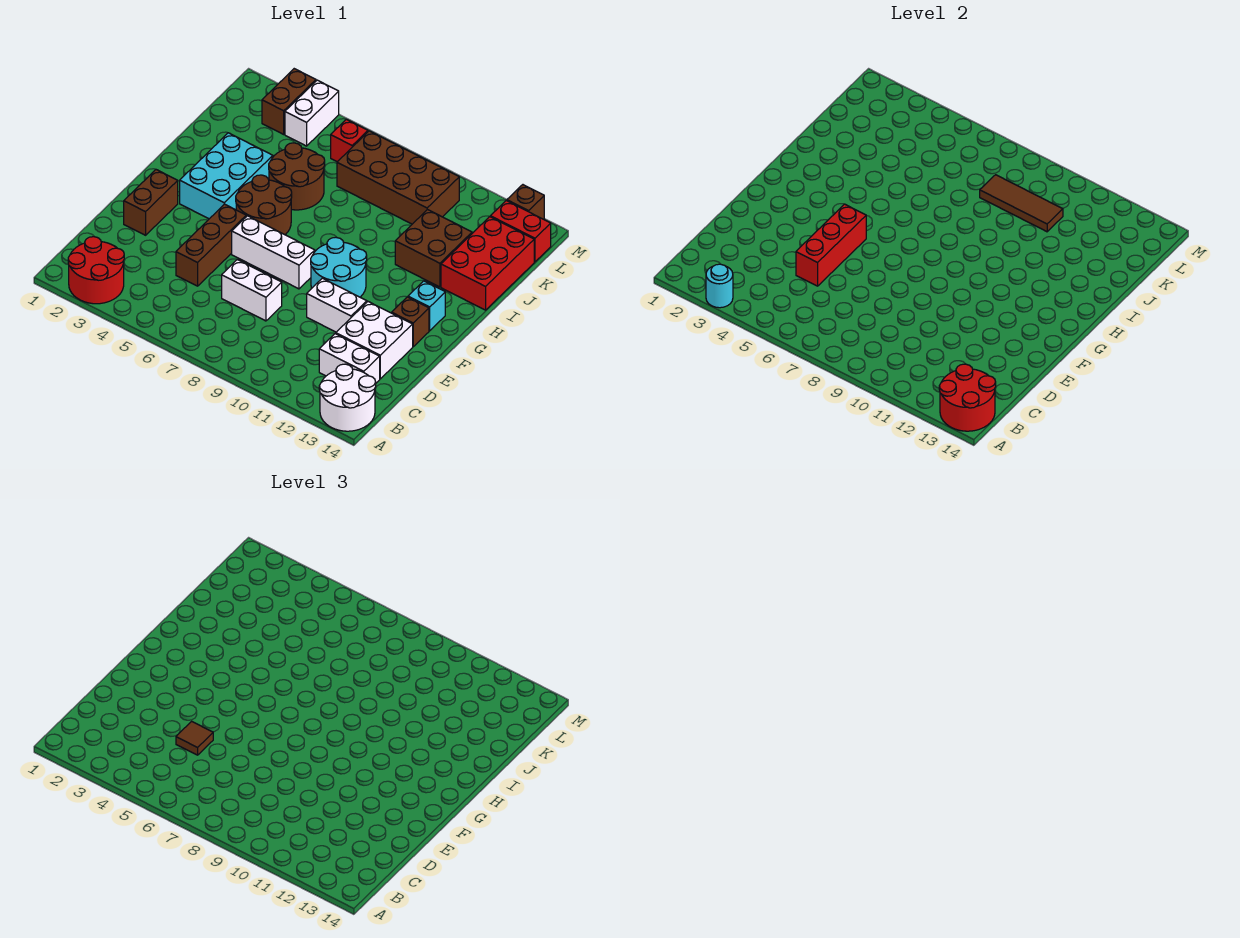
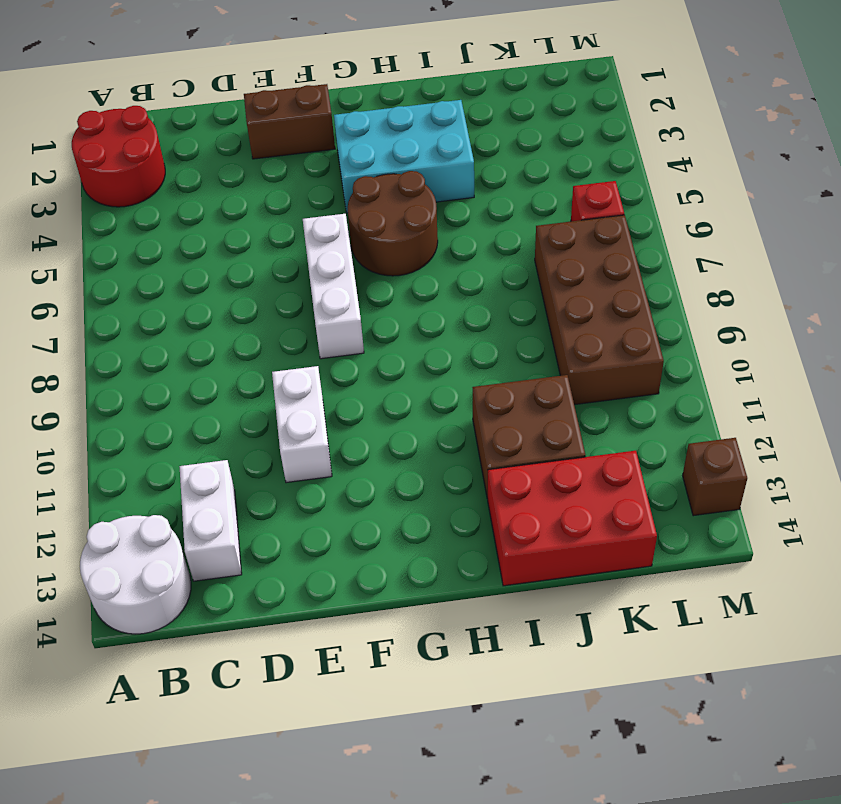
none -> brown 1x3 brick [176,204,246,286]
none -> white 1x2 brick [222,260,282,321]
none -> white 2x2 brick [336,302,413,379]

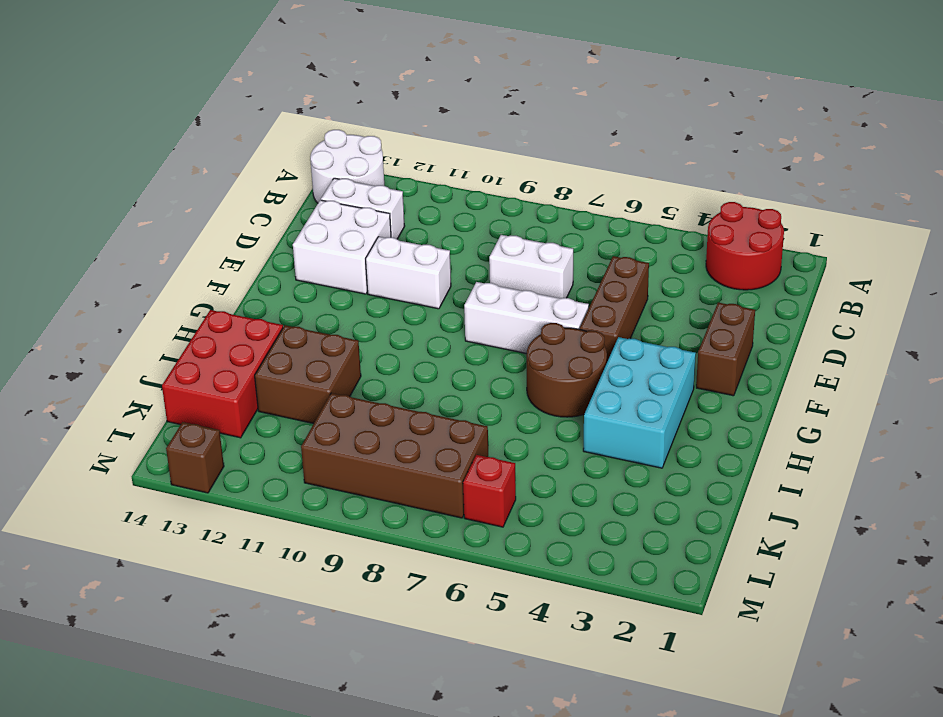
none -> cyan 2x2 round brick [311,237,367,297]
none -> brown 1x1 brick [392,297,429,347]
none -> cyan 1x1 brick [408,281,445,331]

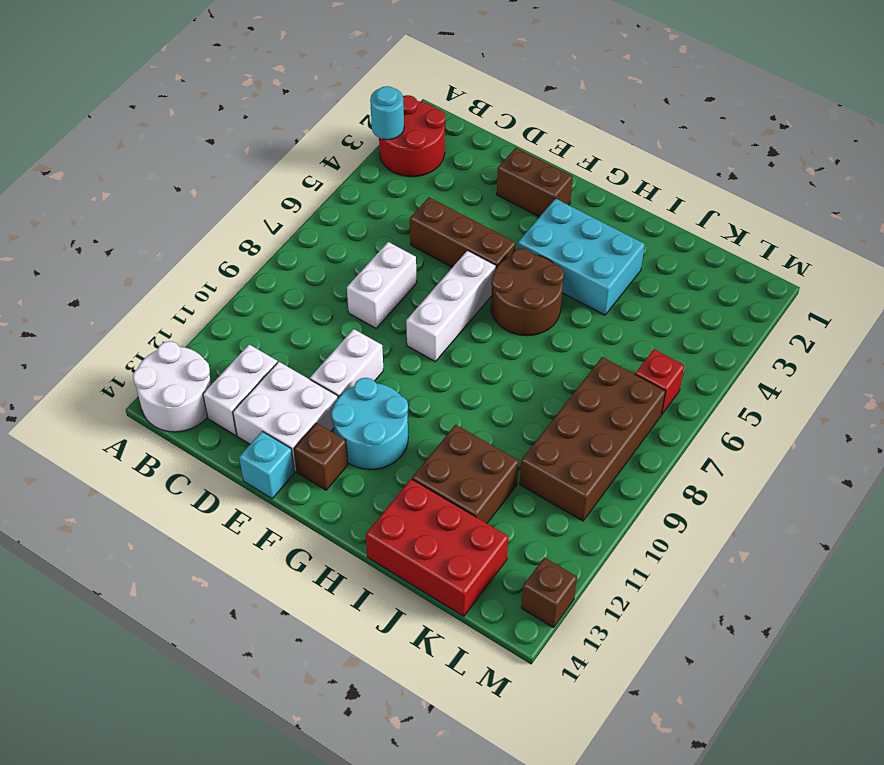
cyan 1x1 brick [239,431,295,499] -> cyan 1x1 brick moved to [408,281,445,331]
cyan 2x2 round brick [331,378,408,470] -> cyan 2x2 round brick moved to [311,237,367,297]
none -> brown 2x2 round brick [269,143,325,210]
none -> brown 1x2 brick [262,69,316,134]
none -> white 1x2 brick [285,80,339,146]

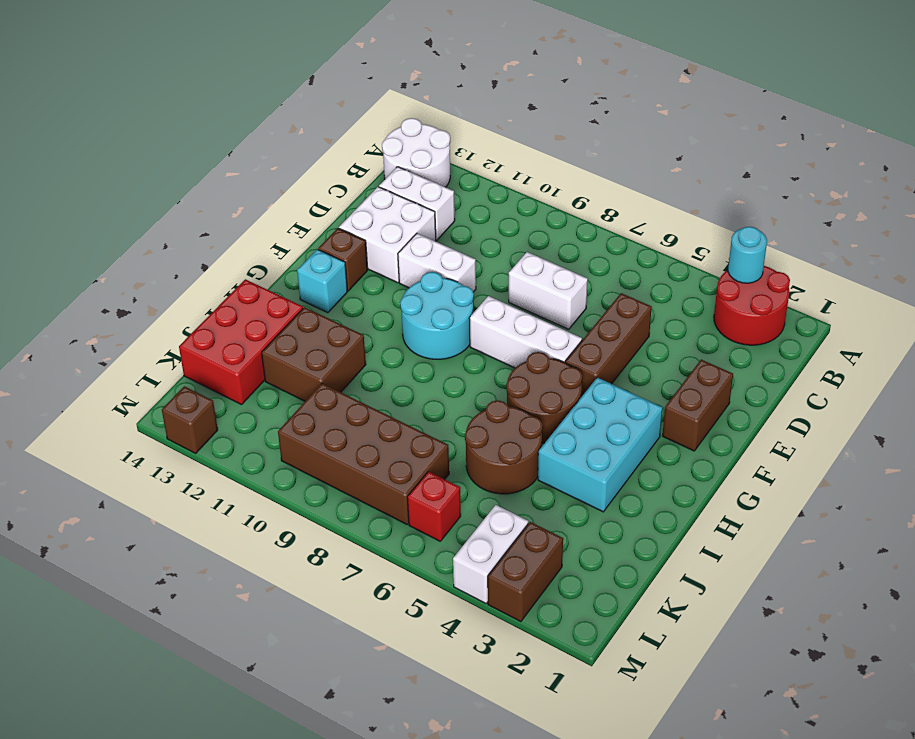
none -> red 1x2 brick [490,201,551,262]
none -> red 2x2 round brick [939,364,996,431]
none -> red 1x3 brick [796,204,866,286]

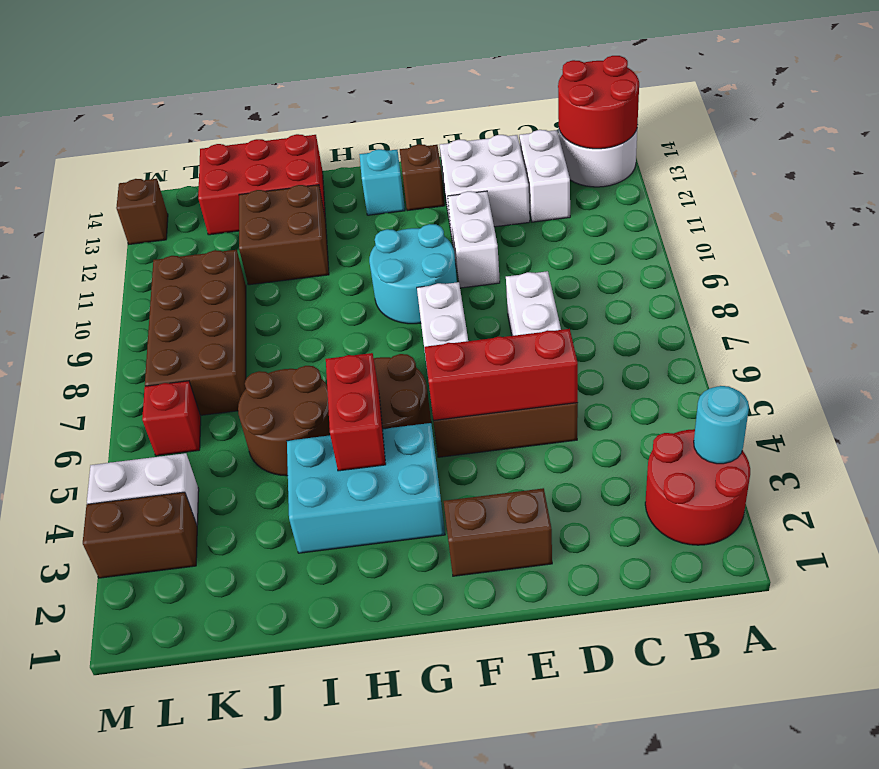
red 1x2 brick [326,353,386,471] -> red 1x2 brick moved to [490,201,551,262]
none -> brown 1x3 tile [980,175,1063,232]
none -> brown 1x1 tile [176,721,213,755]

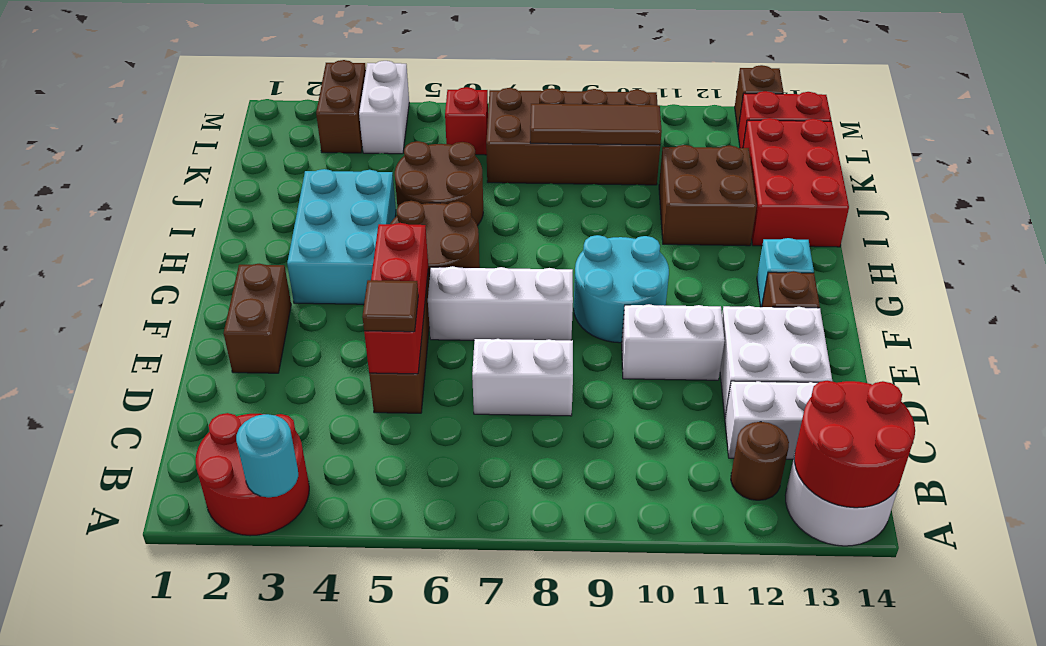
brown 1x1 round brick [731,422,789,500] -> none

